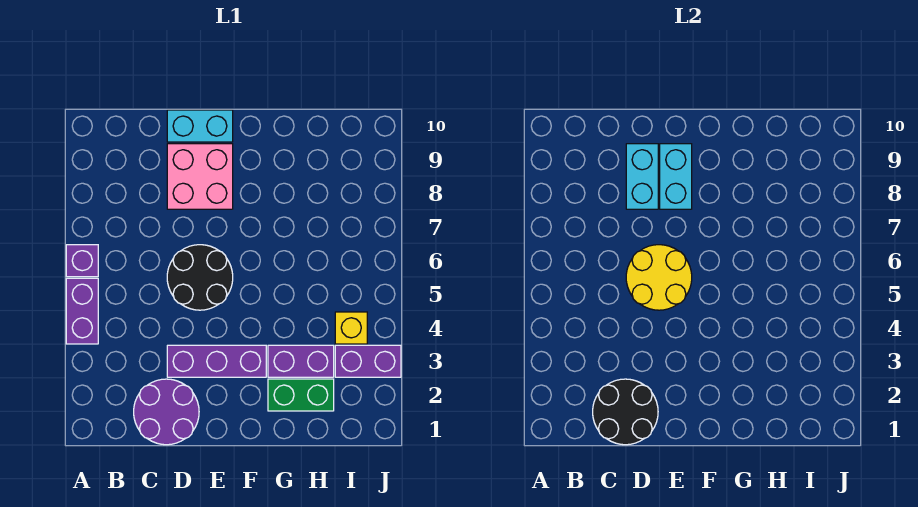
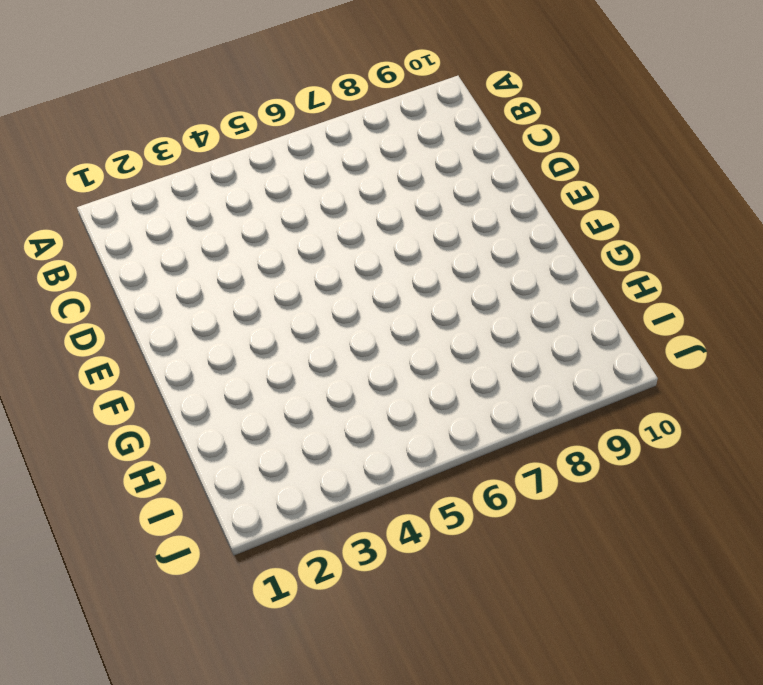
none -> purple 1x2 brick [66,278,98,344]
none -> purple 1x1 brick [66,245,98,277]
none -> purple 2x2 round brick [134,379,199,445]

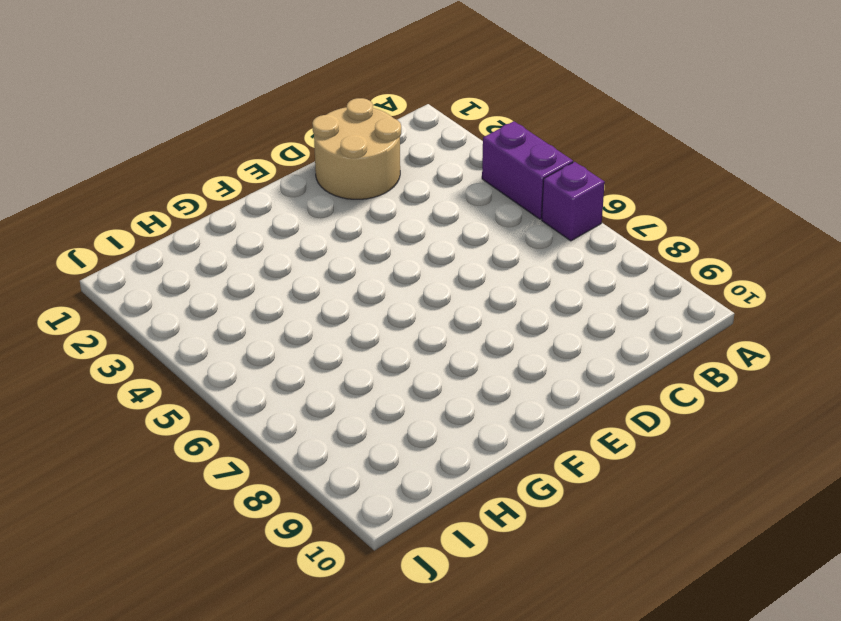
tan 2x2 round brick [312,98,401,199] -> purple 2x2 round brick [134,379,199,445]
none -> purple 1x3 brick [167,345,266,377]
none -> black 2x2 round brick [167,245,233,310]
none -> pink 2x2 brick [167,144,233,209]

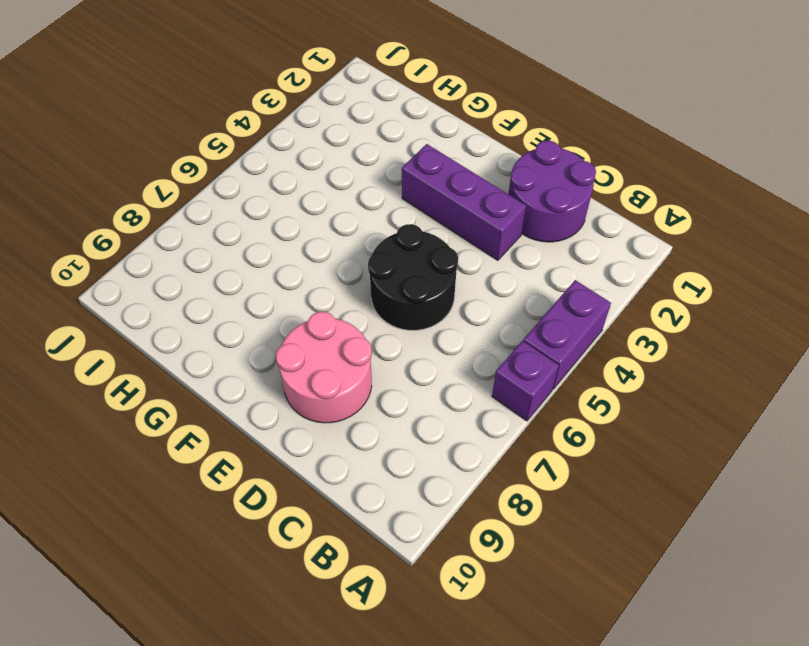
pink 2x2 round brick [276,312,372,423] -> pink 2x2 brick [167,144,233,209]
none -> cyan 1x2 brick [167,110,233,142]
none -> green 1x2 brick [268,379,334,411]
none -> purple 1x2 brick [268,345,334,377]

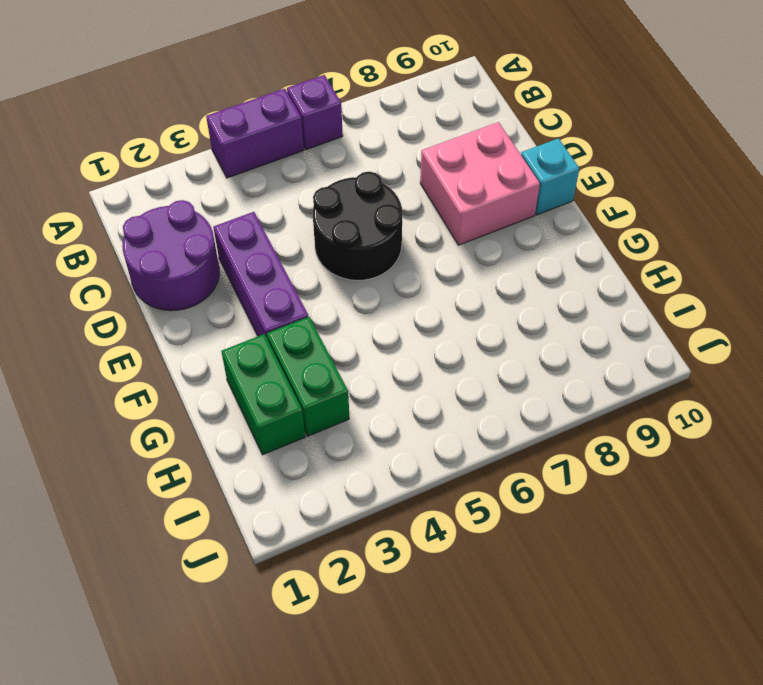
cyan 1x1 brick [521,138,579,215] -> cyan 1x2 brick [167,110,233,142]
green 1x2 brick [267,317,349,436] -> purple 1x2 brick [268,345,334,377]
none -> purple 1x2 brick [335,345,401,377]
none -> yellow 1x1 brick [335,312,367,344]
none -> black 2x2 round brick [593,379,658,445]

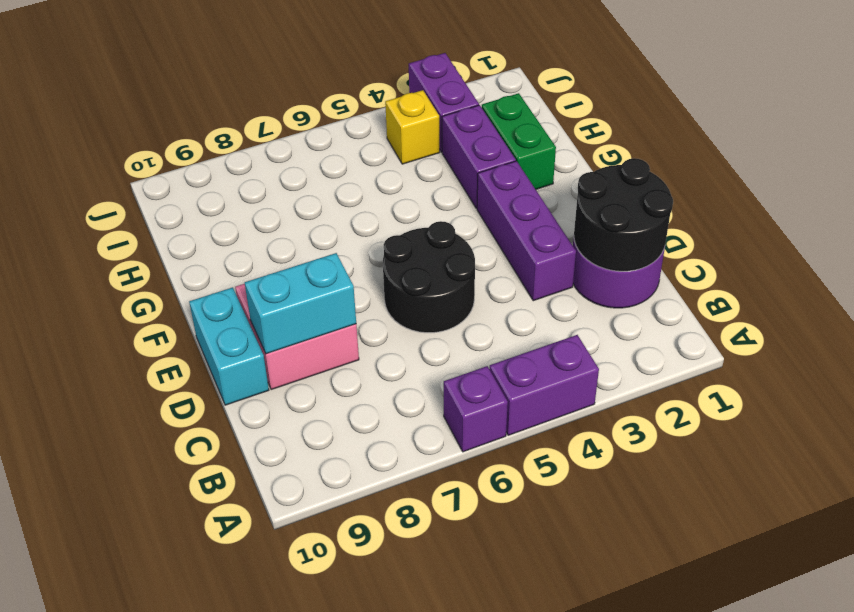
none -> yellow 2x2 round brick [626,245,692,310]
none -> cyan 1x2 brick [660,144,692,209]

